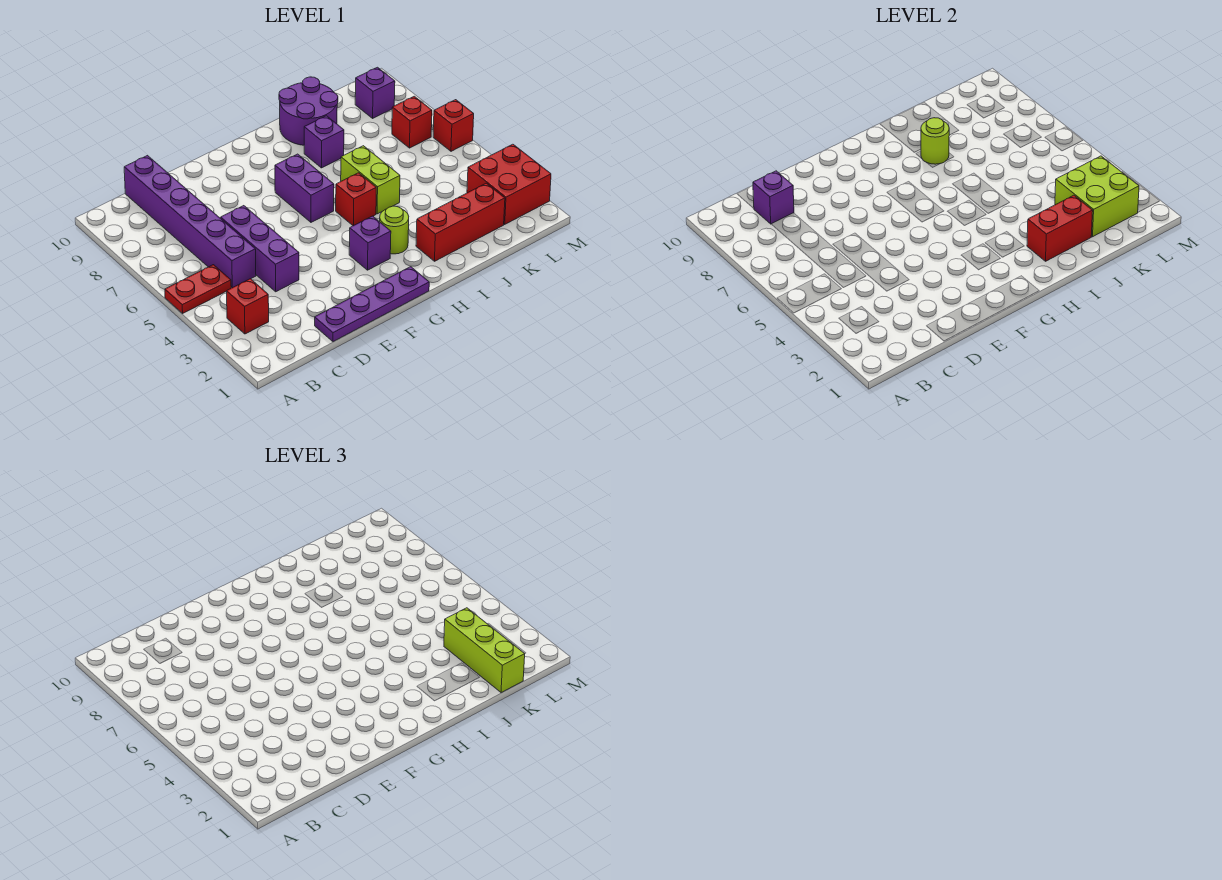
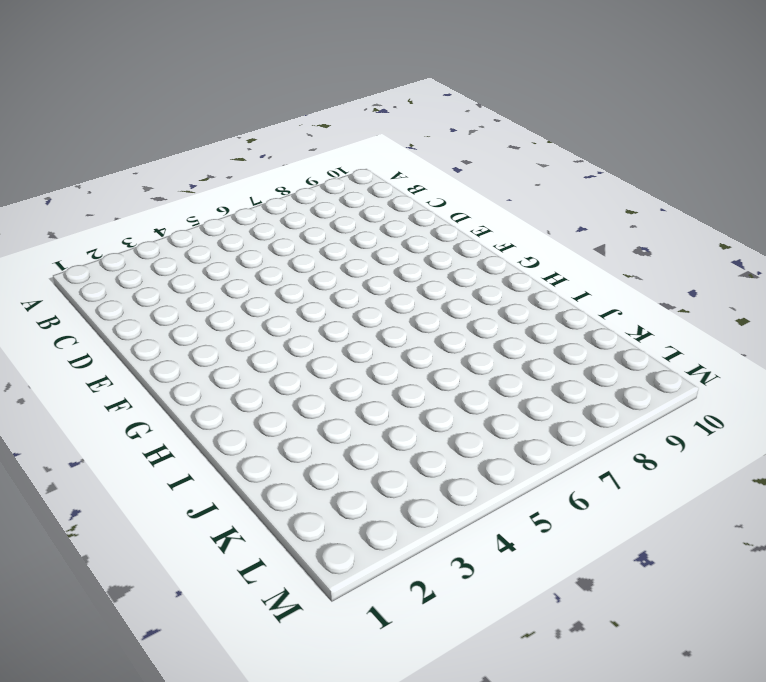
none -> red 1x2 plate [165,265,231,313]
none -> red 1x1 brick [227,279,269,334]
none -> purple 1x6 brick [124,156,256,288]

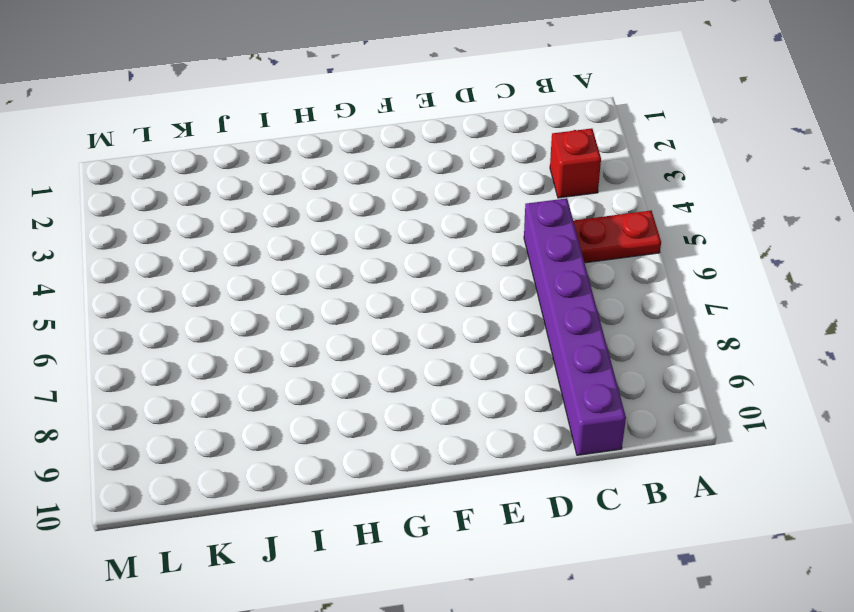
none -> purple 1x4 plate [315,267,429,342]
none -> purple 1x3 brick [221,206,299,292]
none -> purple 1x1 brick [349,216,391,270]

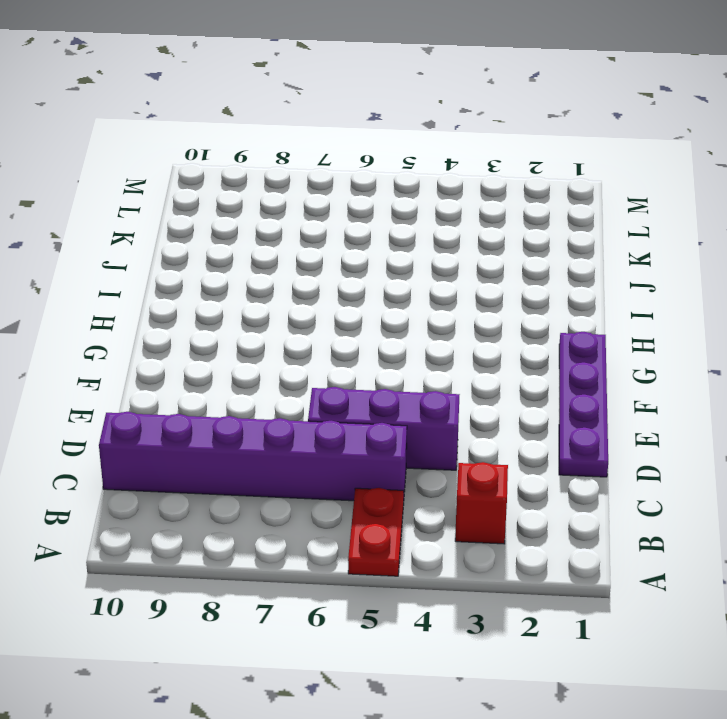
none -> purple 1x1 brick [349,216,391,270]
none -> purple 1x2 brick [275,154,334,222]
none -> lime 1x1 round brick [380,206,409,254]

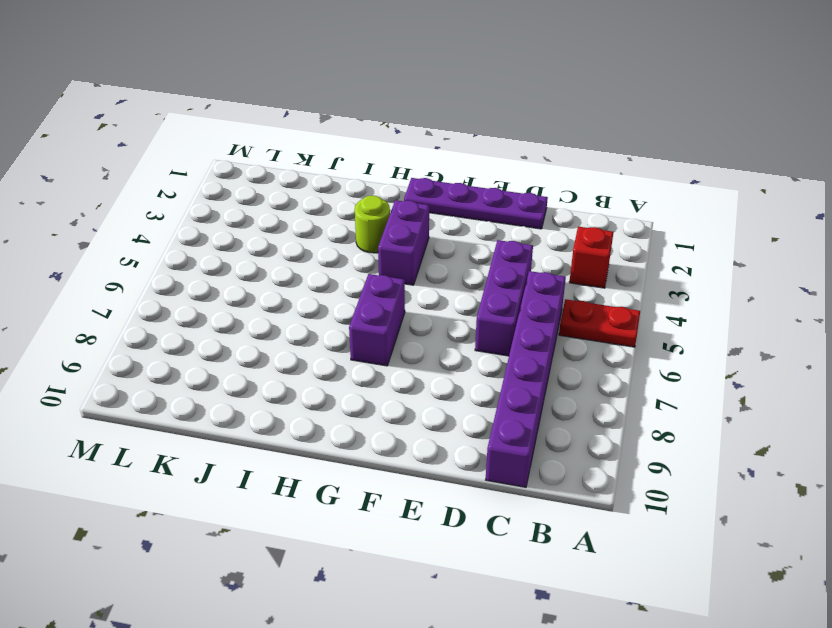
purple 1x2 brick [378,200,429,285] -> purple 1x1 brick [349,216,391,270]
none -> red 1x1 brick [336,173,376,226]
none -> red 1x3 brick [416,183,505,261]
none -> lime 1x2 brick [341,146,400,214]

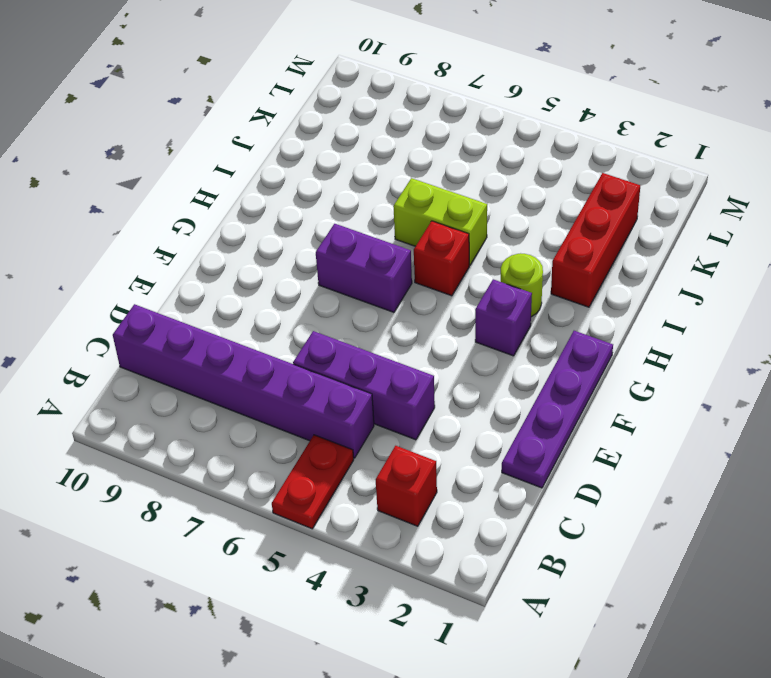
none -> purple 1x1 brick [304,116,344,168]
none -> purple 2x2 round brick [279,77,338,145]
none -> red 2x2 brick [467,144,551,224]

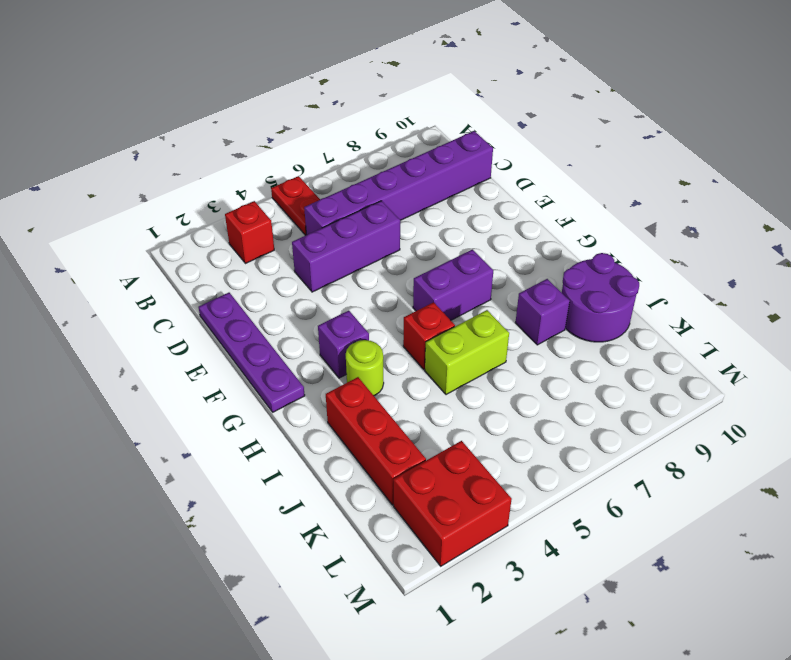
none -> red 1x1 brick [392,96,432,148]
none -> purple 1x1 brick [355,67,395,118]
none -> red 1x1 brick [433,100,474,151]

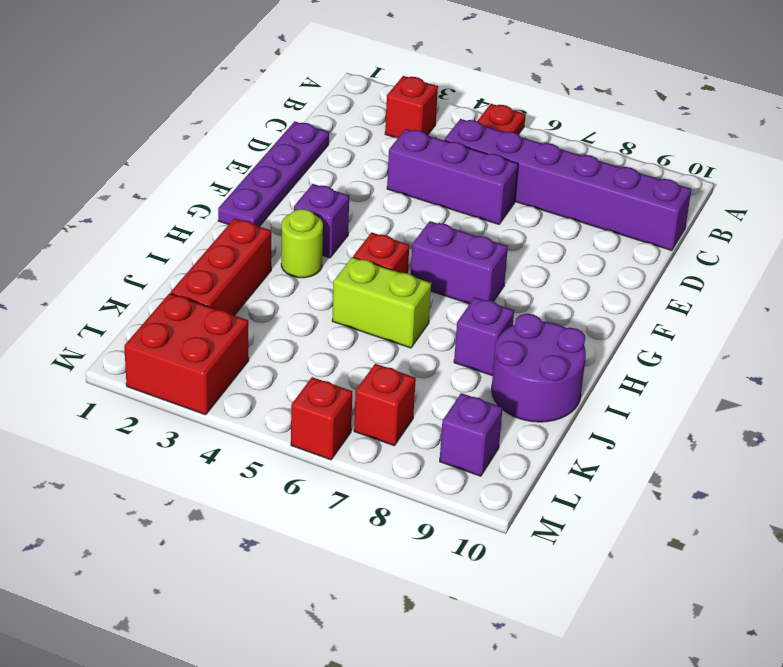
none -> purple 1x1 brick [753,171,794,224]
none -> red 1x2 brick [1027,195,1093,261]
none -> lime 1x1 round brick [921,118,949,164]

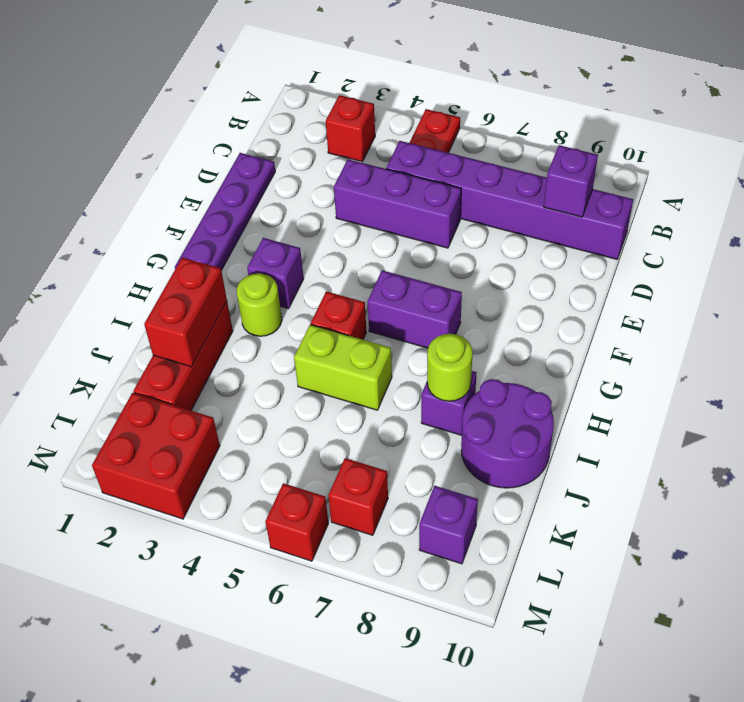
none -> lime 2x2 brick [1055,156,1139,237]
none -> lime 1x3 brick [444,608,525,693]

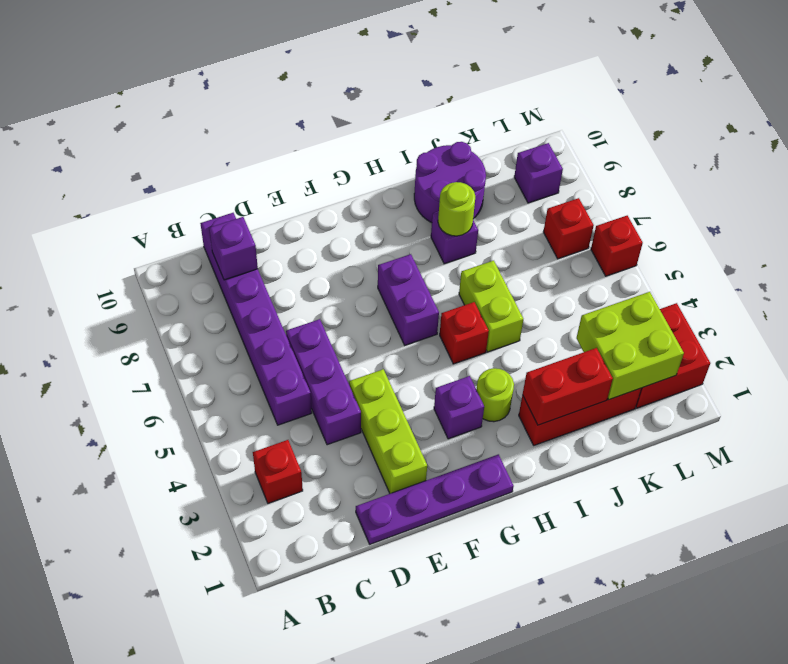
lime 1x3 brick [349,369,427,494] -> lime 1x3 brick moved to [444,608,525,693]
none -> red 1x2 plate [165,265,231,313]

